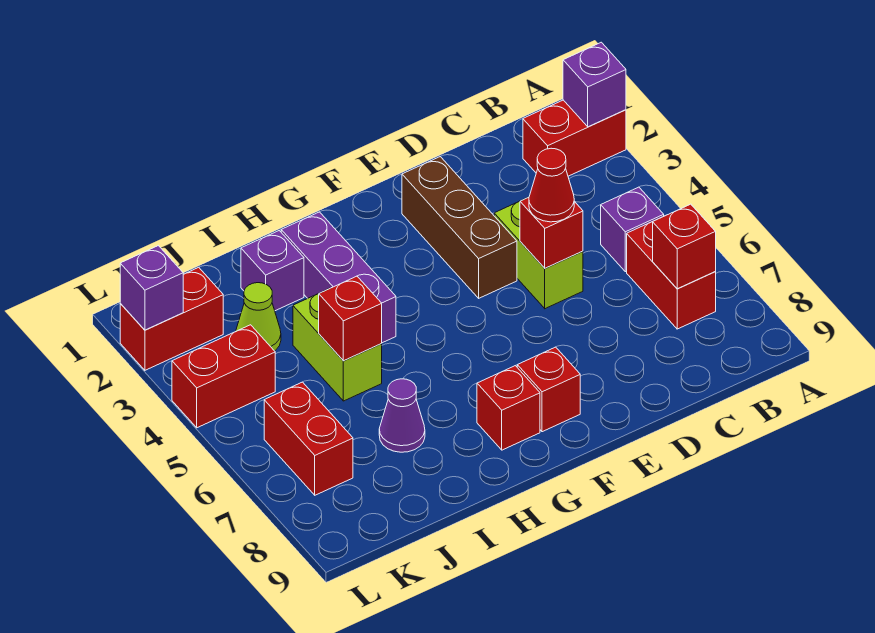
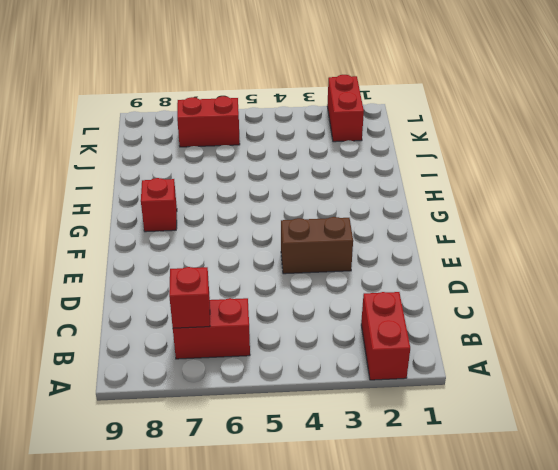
brown 1x2 brick [281,217,353,274] -> brown 1x3 brick [402,157,517,298]
none -> purple 1x1 brick [601,187,664,272]
none -> lime 1x2 brick [494,201,583,309]
none -> red 1x1 brick [517,347,580,432]

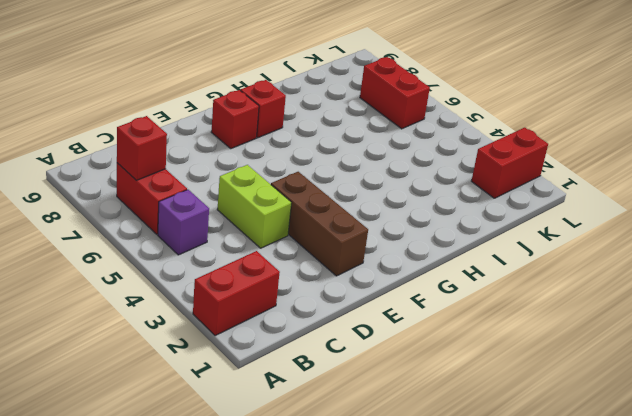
none -> purple 1x3 brick [281,212,396,343]
none -> purple 1x1 brick [241,231,304,311]
none -> lime 1x2 brick [293,294,382,401]

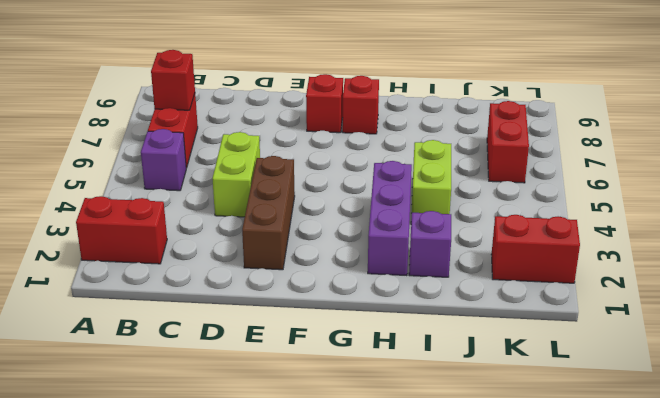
none -> purple 1x1 cone [379,379,425,452]
none -> lime 1x1 cone [236,283,281,351]
none -> red 1x2 brick [172,325,275,428]

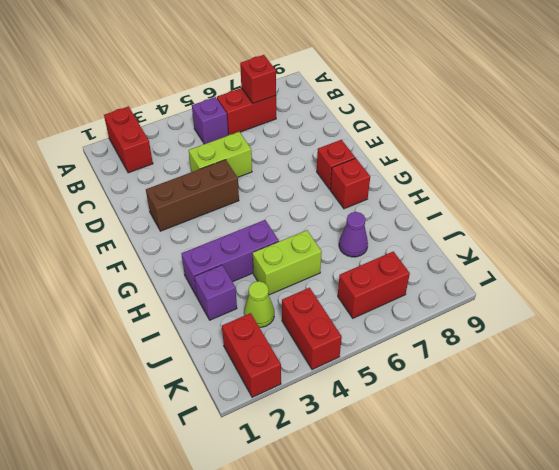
none -> purple 1x1 brick [563,42,626,127]
none -> red 1x1 brick [520,197,583,268]
none -> red 1x1 brick [319,276,382,361]

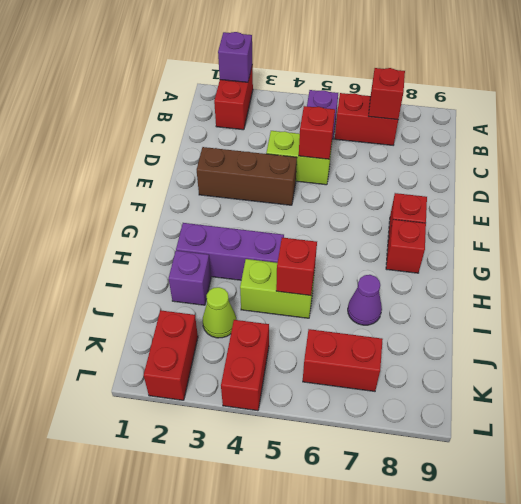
none -> purple 1x1 brick [120,246,183,330]
none -> red 1x1 cone [529,148,574,222]

